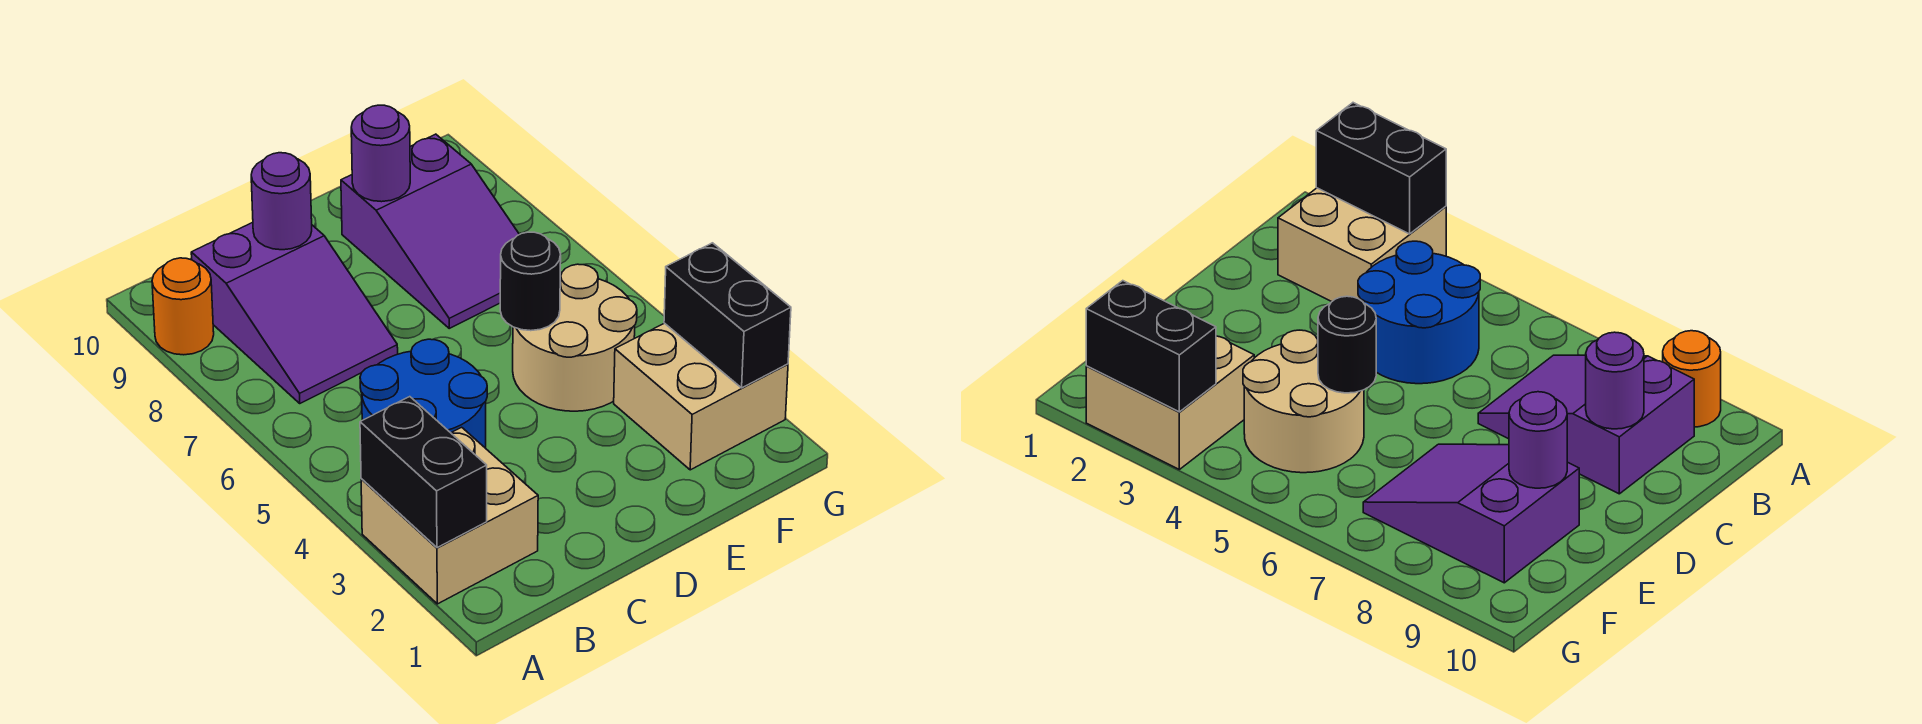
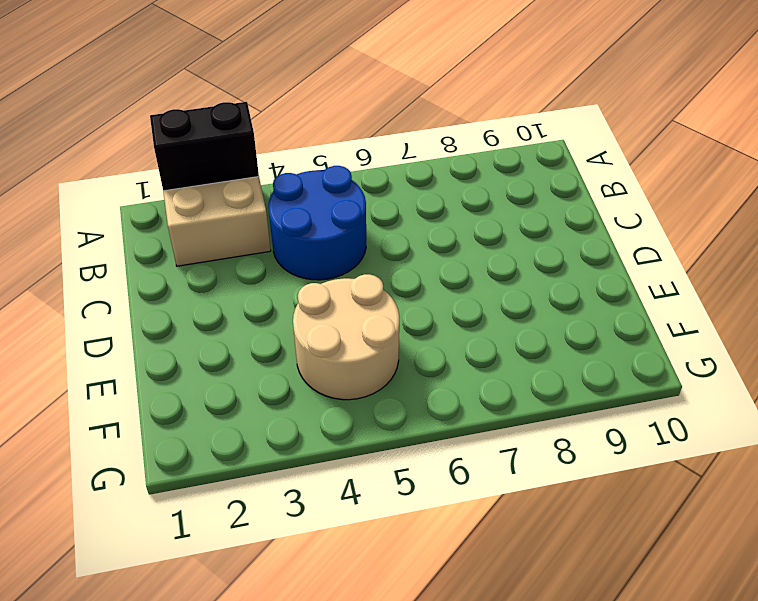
none -> orange 1x1 round brick [152,258,214,355]
none -> purple 2x3 slope [191,222,398,403]
none -> purple 2x3 slope [341,134,519,328]

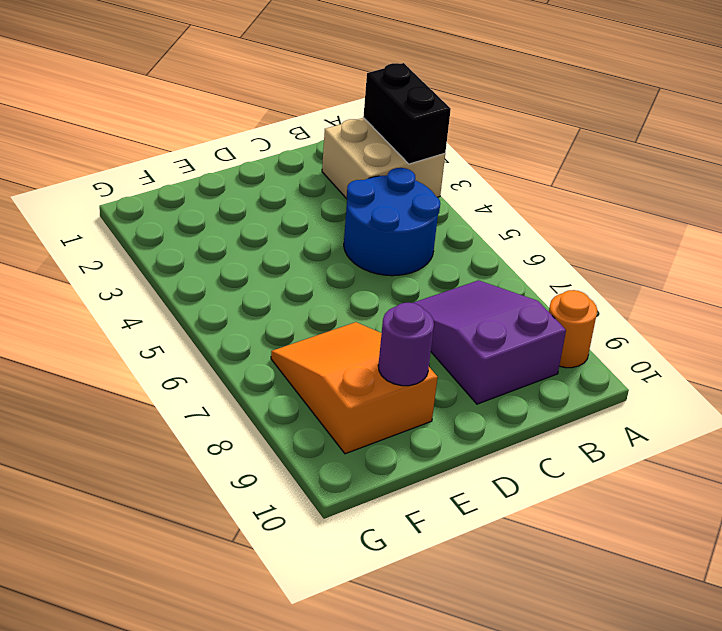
orange 2x3 slope [271,322,438,454] -> purple 2x3 slope [341,134,519,328]
none -> tan 2x2 round brick [513,264,637,411]
none -> tan 2x2 brick [614,323,788,470]
none -> purple 1x1 round brick [251,153,312,250]

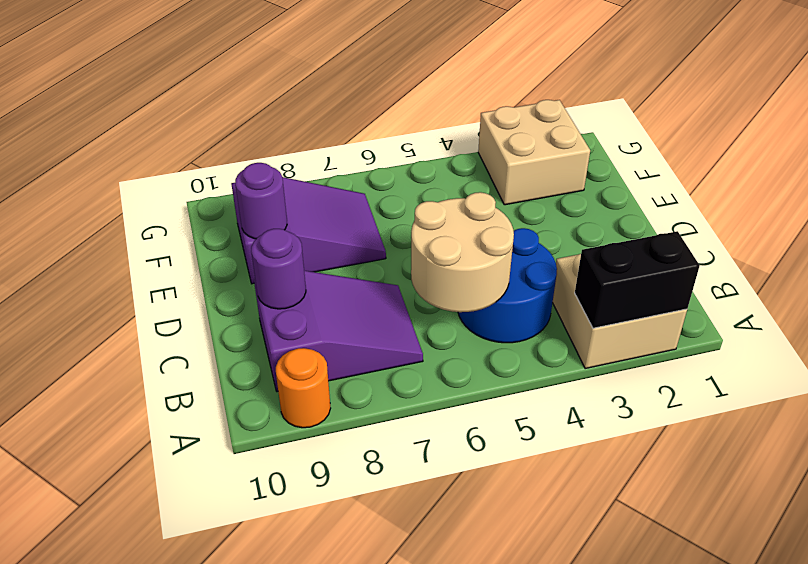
tan 2x2 round brick [411,192,514,312] -> tan 2x2 round brick moved to [513,264,637,411]
none -> black 1x1 round brick [500,232,561,331]
none -> black 1x2 brick [664,243,791,388]

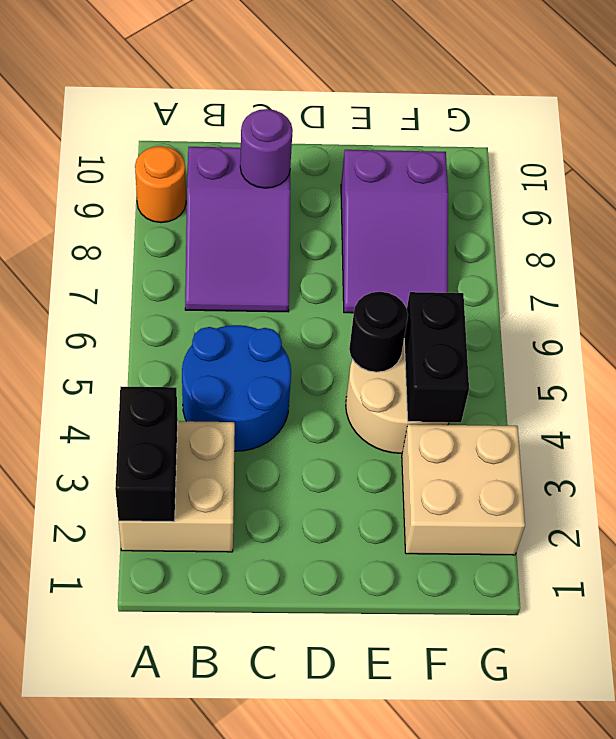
black 1x2 brick [404,292,469,422] -> black 1x2 brick moved to [664,243,791,388]
none -> purple 1x1 round brick [351,105,410,202]

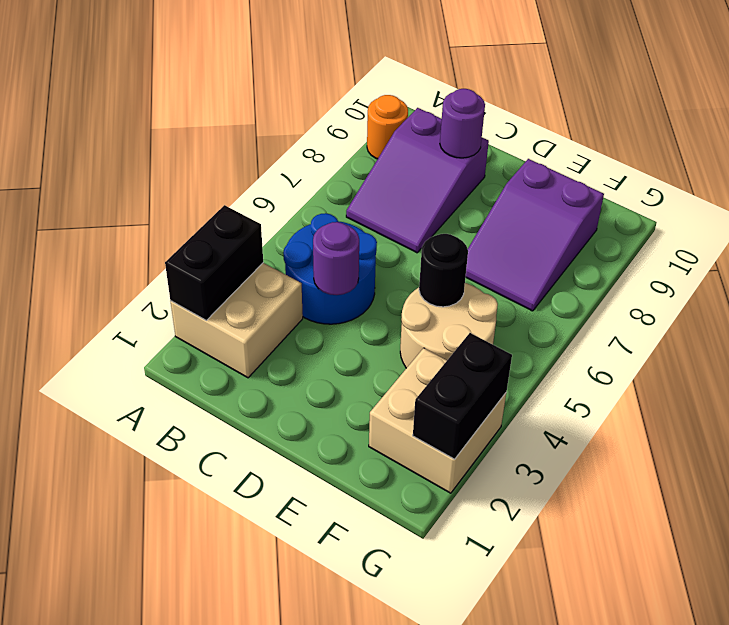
purple 1x1 round brick [313,222,359,295] -> purple 1x1 round brick moved to [351,105,410,202]

